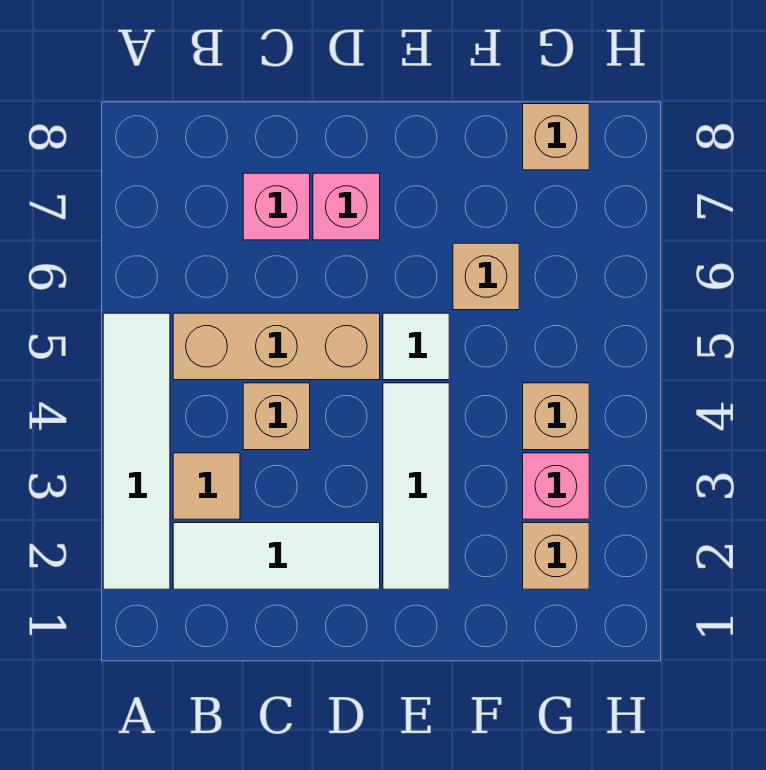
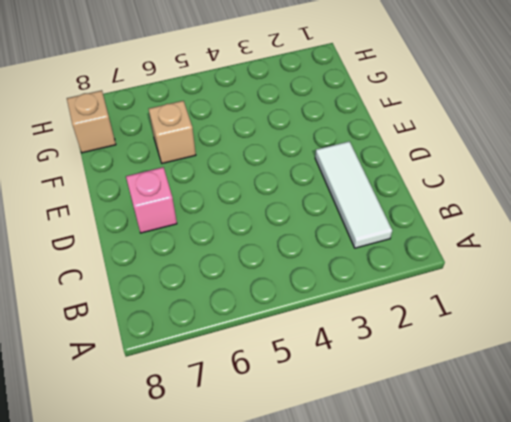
none -> white 1x4 tile [103,313,170,589]
none -> tan 1x1 tile [173,453,240,519]
none -> tan 1x3 brick [173,313,380,380]

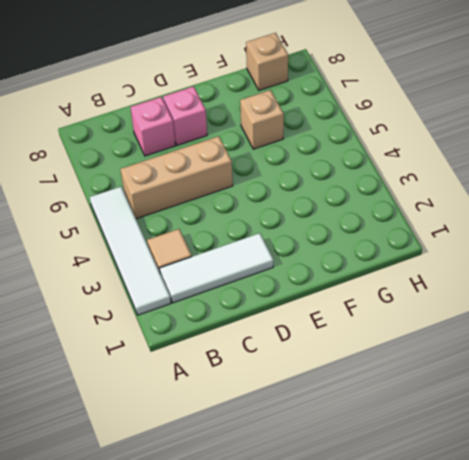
none -> tan 1x1 brick [243,383,310,450]
none -> white 1x3 tile [383,383,449,589]
none -> white 1x1 tile [383,313,449,380]

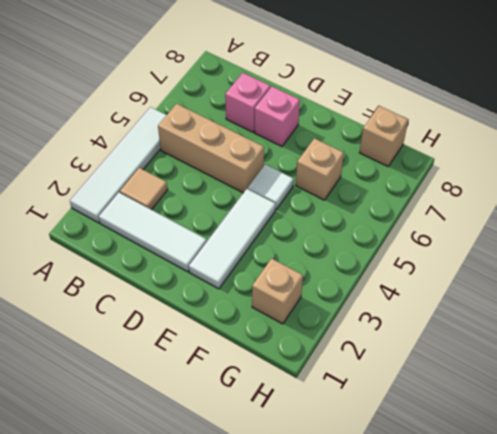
none -> tan 1x1 brick [243,383,310,450]
none -> pink 1x1 brick [523,453,589,519]
none -> tan 1x1 brick [523,383,589,450]

